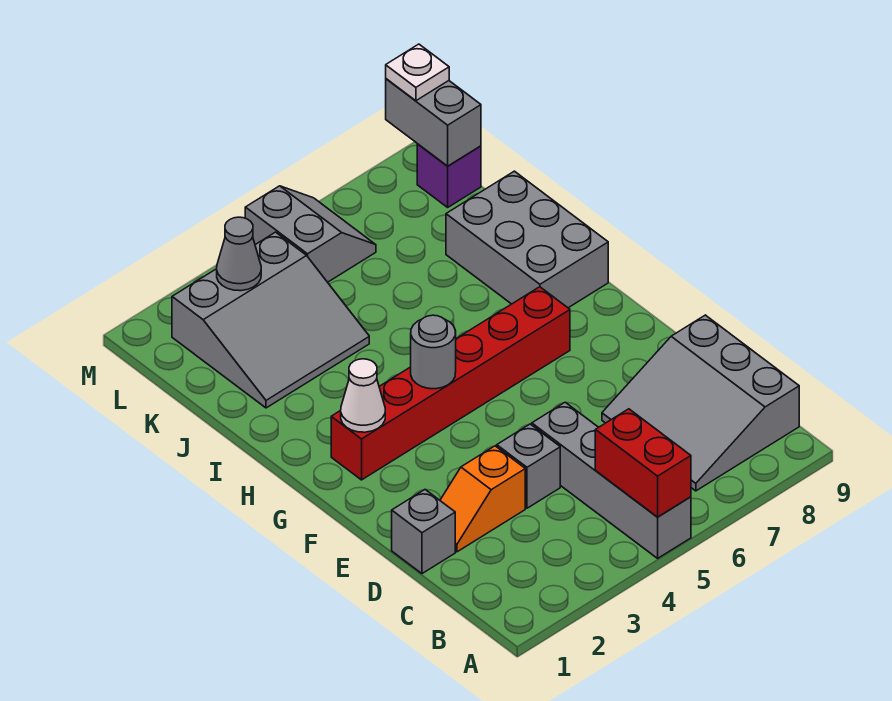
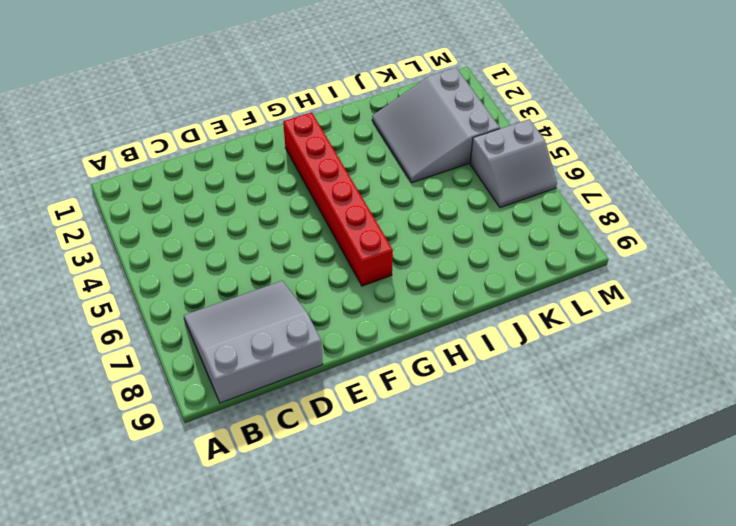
none -> grey 1x4 brick [532,402,691,558]
none -> grey 1x1 brick [392,490,455,574]
none -> orange 1x2 slope [440,446,525,552]

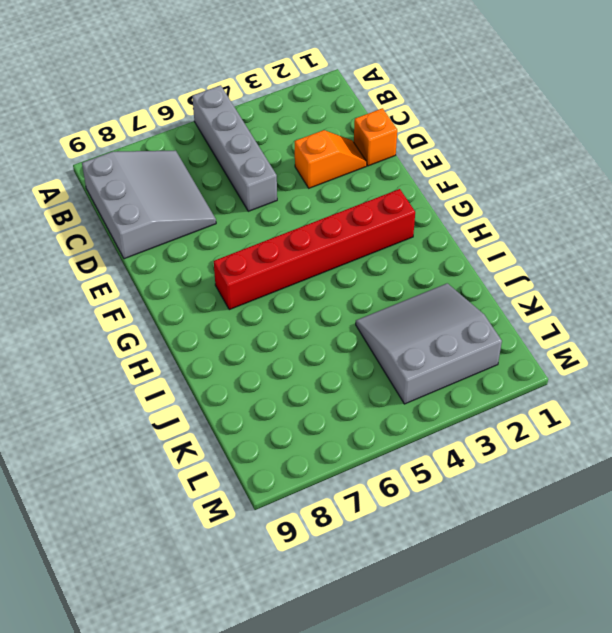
orange 1x1 brick [354,108,397,166] -> grey 1x1 brick [392,490,455,574]
none -> grey 1x1 brick [497,424,560,508]
none -> grey 2x3 brick [446,171,608,308]
none -> grey 2x2 slope [245,186,376,282]

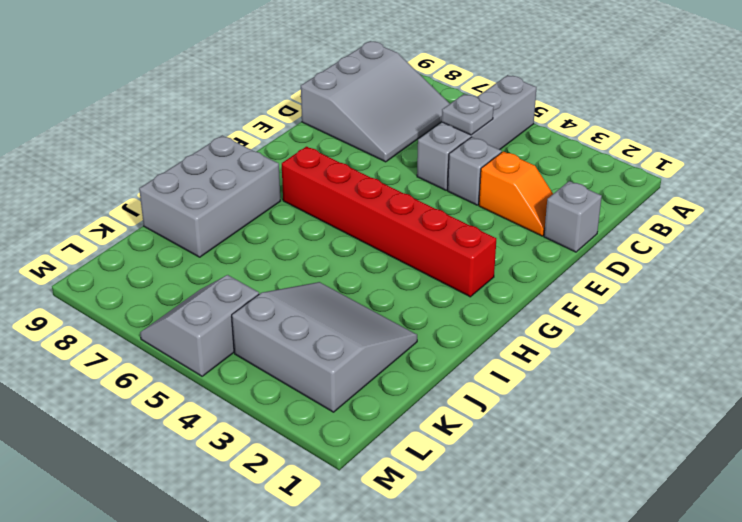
grey 1x1 plate [442,94,494,135] -> none
none -> purple 1x1 brick [417,144,481,207]
none -> red 1x2 brick [595,409,691,517]
none -> white 1x1 cone [341,359,385,432]

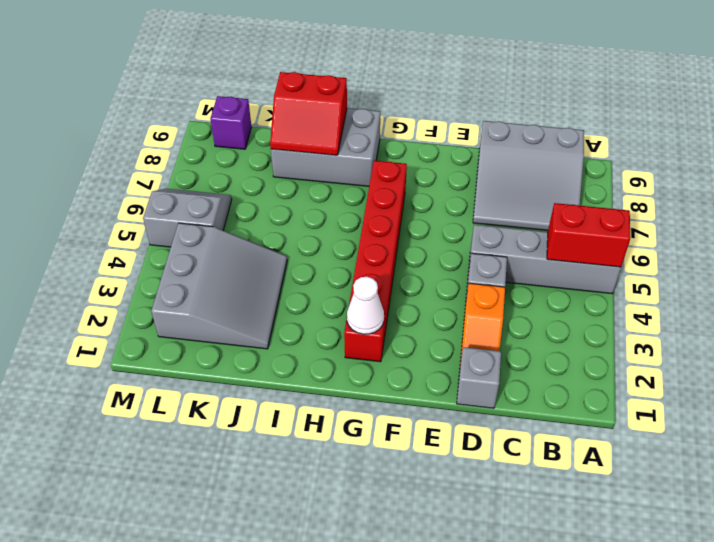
red 2x2 slope [270,72,347,155] -> none
none -> grey 1x1 round brick [411,315,456,389]
none -> grey 1x1 cone [217,217,261,291]
none -> grey 1x2 brick [386,79,481,166]

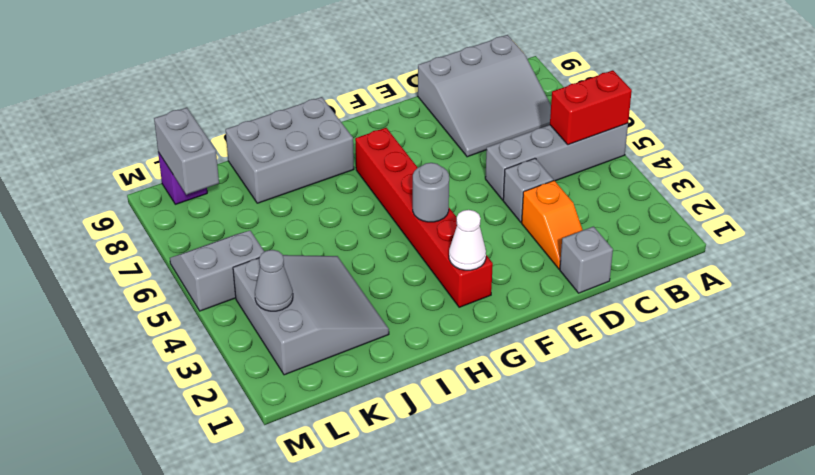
grey 1x2 brick [154,108,219,195] -> grey 1x2 brick turned to [386,79,481,166]
none -> white 1x1 plate [386,44,449,101]

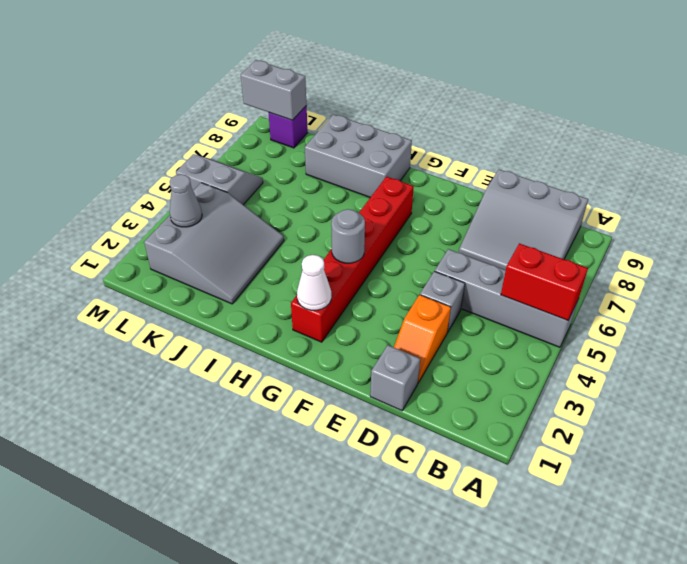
none -> white 1x1 plate [386,44,449,101]

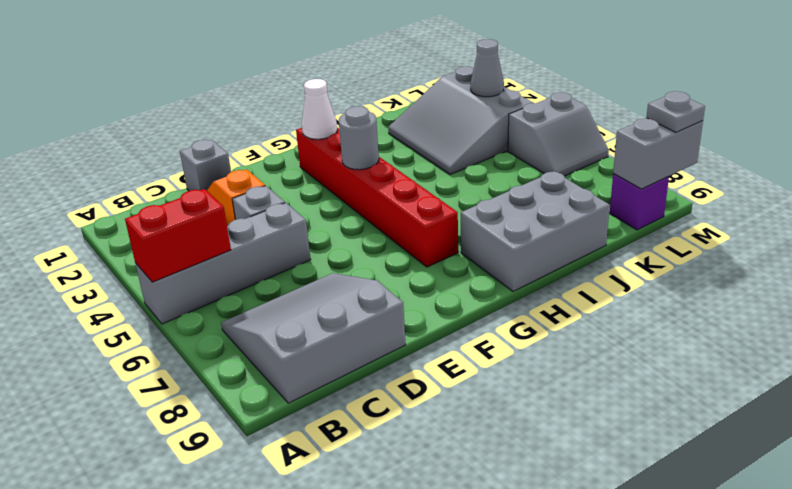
grey 1x1 plate [647,91,705,132] -> white 1x1 plate [386,44,449,101]

